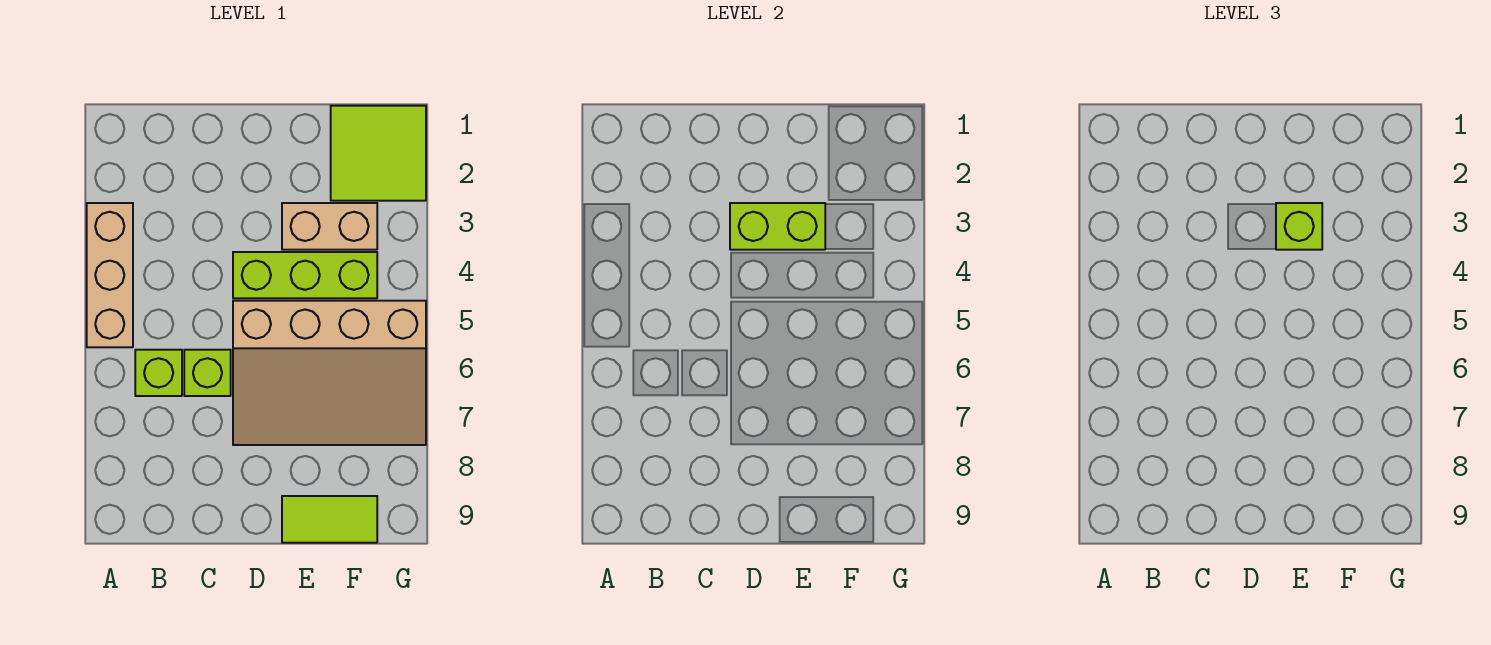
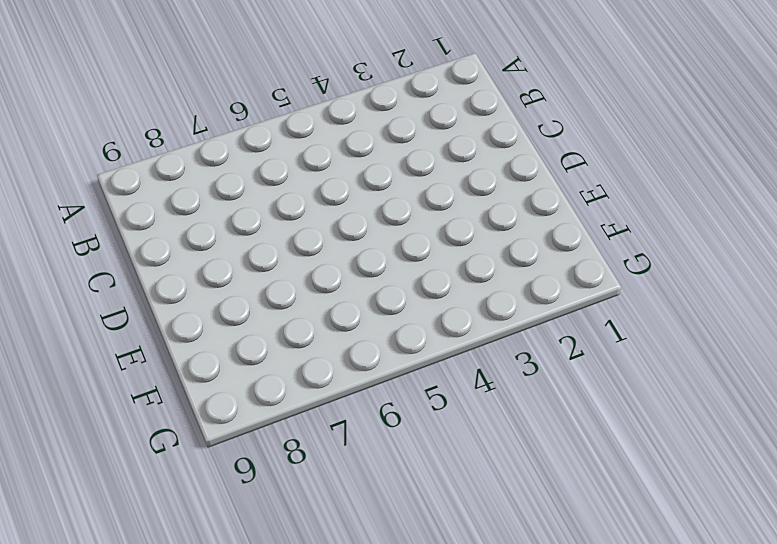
none -> tan 1x3 brick [87,203,133,347]
none -> lime 1x1 brick [135,350,182,396]

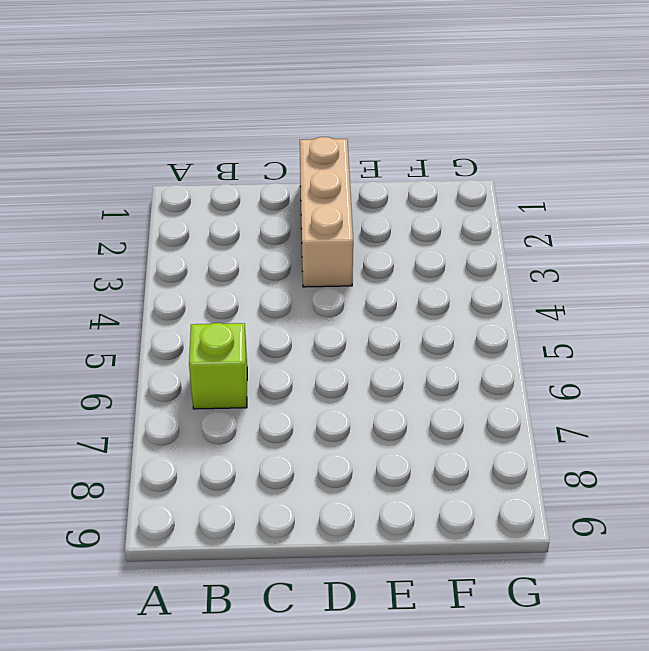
tan 1x3 brick [300,137,353,287] -> tan 1x3 brick moved to [87,203,133,347]
none -> lime 1x1 brick [184,350,231,396]
none -> lime 1x3 brick [233,252,377,298]

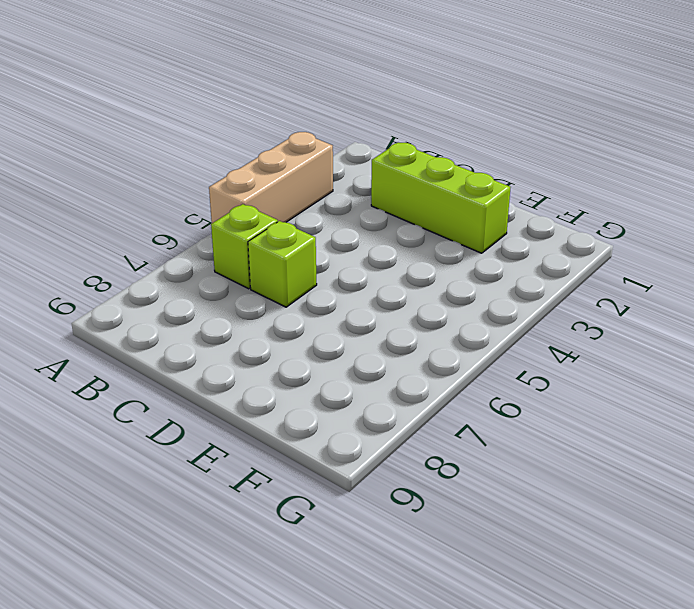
lime 1x3 brick [371,143,511,253] -> lime 1x3 brick moved to [233,252,377,298]
none -> tan 3x4 slope [233,301,426,445]
none -> tan 1x2 brick [282,203,377,250]

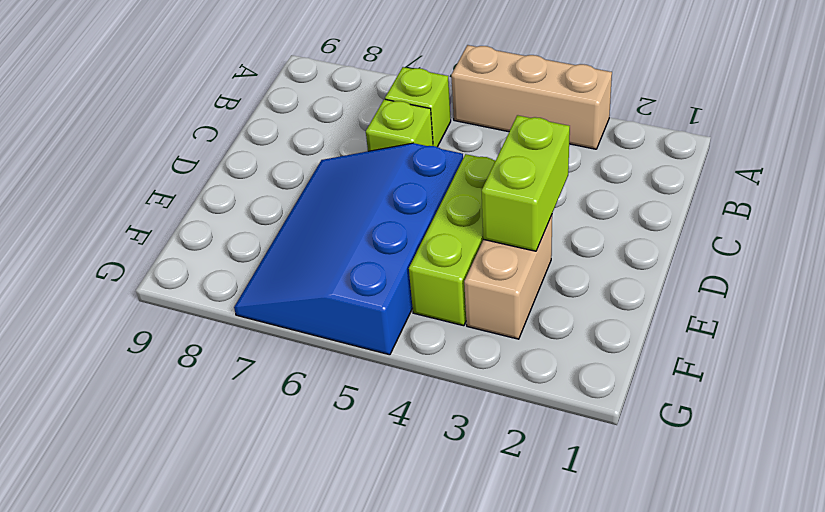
blue 3x4 slope [234,143,463,355] -> tan 3x4 slope [233,301,426,445]
none -> lime 1x2 tile [282,496,377,543]
none -> lime 2x2 tile [331,106,426,201]

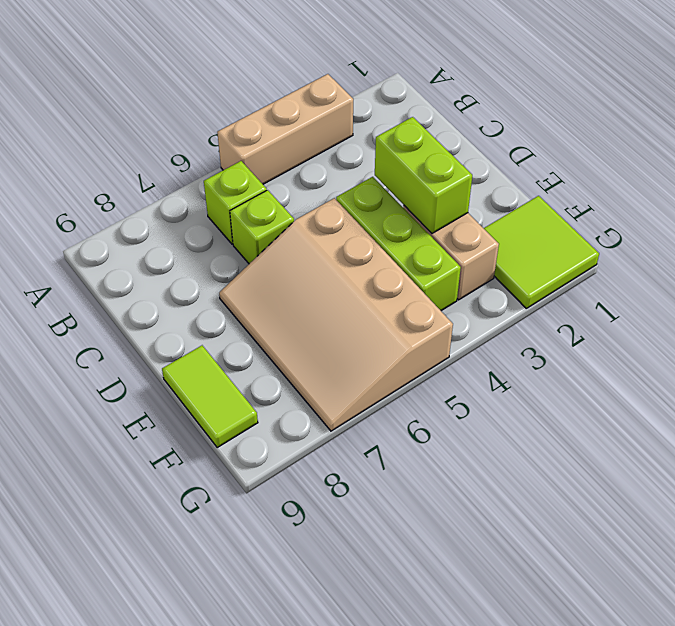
none -> lime 1x1 brick [1276,203,1322,250]

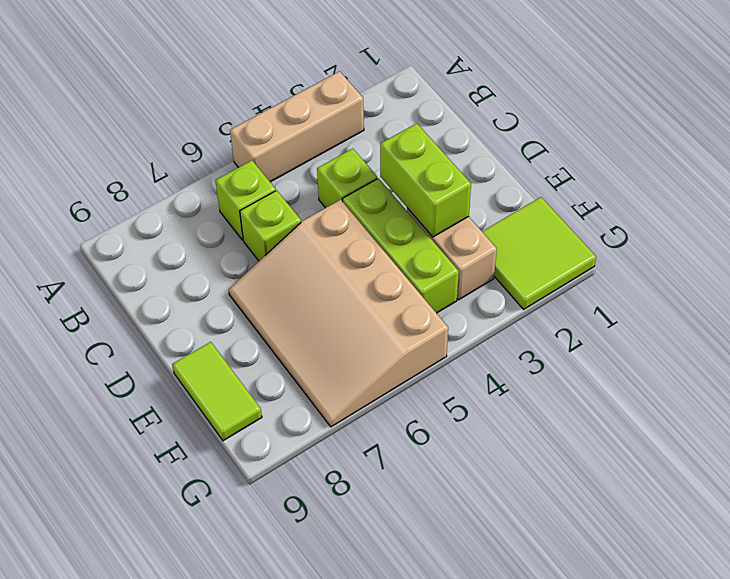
lime 1x1 brick [317,149,377,208] -> lime 1x1 brick moved to [1276,203,1322,250]

